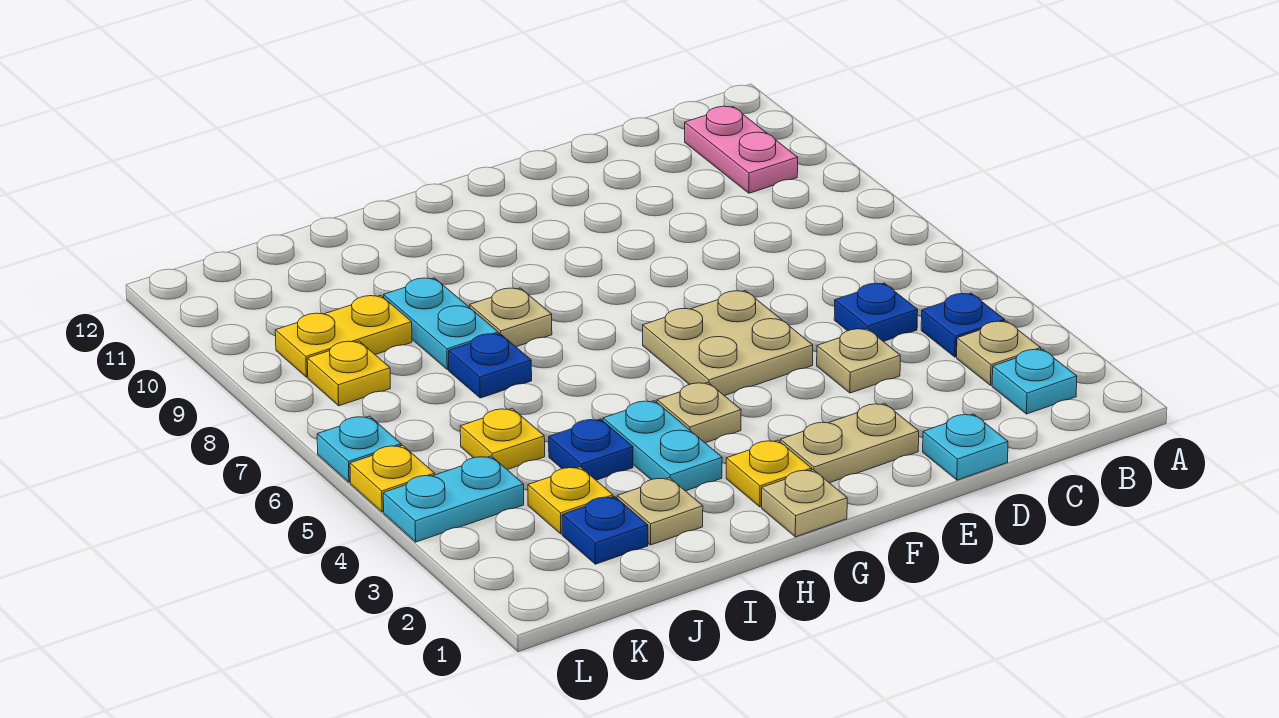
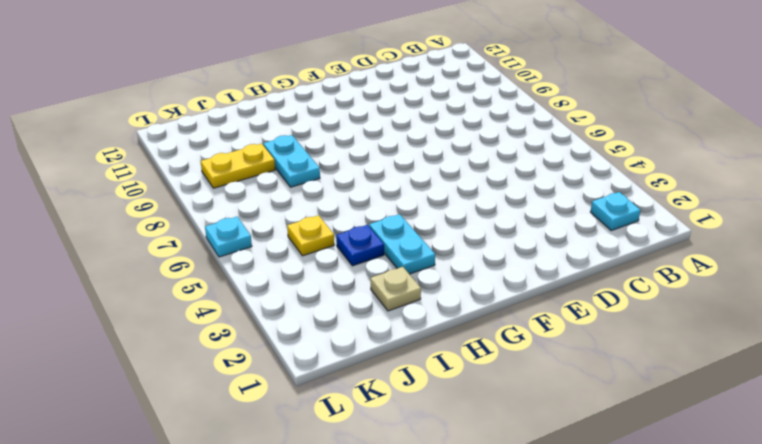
none -> tan 1x1 plate [957,321,1041,385]
none -> blue 1x1 plate [921,293,1005,357]
none -> pink 1x2 plate [685,106,798,193]

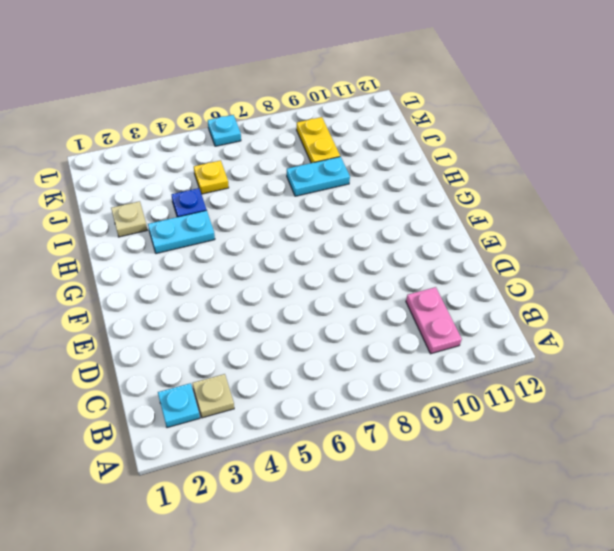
pink 1x2 plate [406,287,462,354] -> pink 1x2 plate turned to [685,106,798,193]
none -> blue 1x1 plate [921,293,1005,357]
none -> blue 1x1 plate [834,283,918,342]
none -> cyan 1x1 plate [923,414,1008,480]

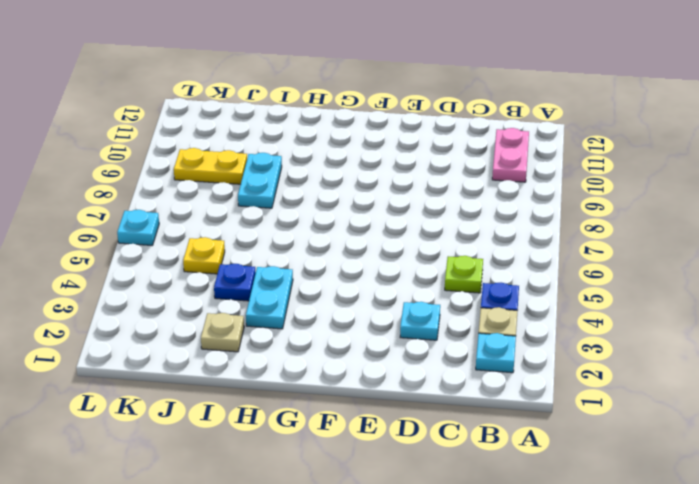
lime 1x1 plate [445,256,483,293] -> blue 1x1 plate [834,283,918,342]
cyan 1x1 plate [400,302,440,340] -> cyan 1x1 plate moved to [923,414,1008,480]
none -> tan 1x1 plate [817,329,900,393]
none -> tan 1x2 plate [780,403,919,483]
none -> tan 2x2 plate [643,291,813,396]

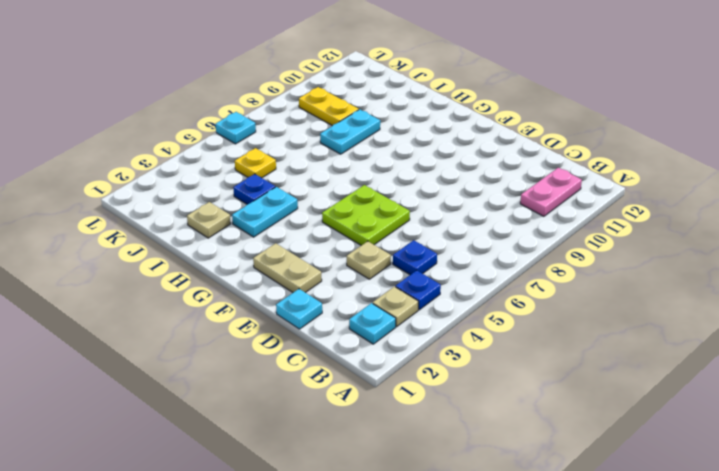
lime 2x2 plate [322,185,410,245] -> tan 2x2 plate [643,291,813,396]
none -> tan 1x1 plate [762,470,847,537]
none -> yellow 1x1 plate [726,440,812,507]
none -> tan 1x1 plate [657,383,741,443]

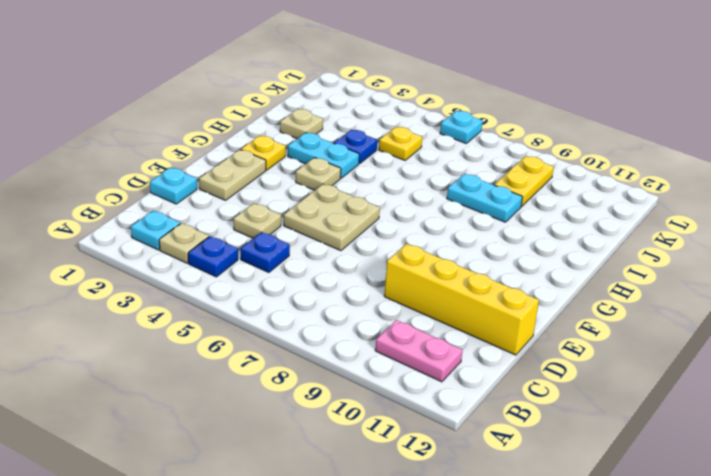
yellow 1x4 brick [384,244,539,355] -> none
none -> tan 1x1 plate [762,470,847,537]
none -> tan 1x1 plate [470,288,552,347]
none -> blue 1x1 plate [449,333,532,398]

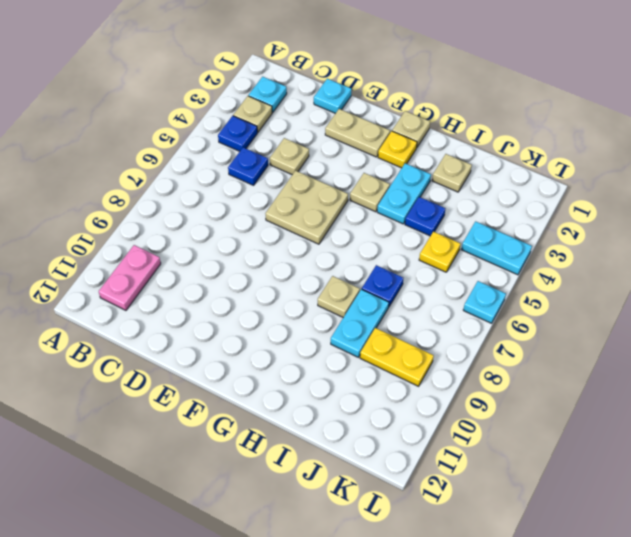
none -> blue 1x1 plate [562,496,648,564]
none -> yellow 1x1 plate [528,467,613,534]
none -> yellow 1x1 plate [307,341,390,406]

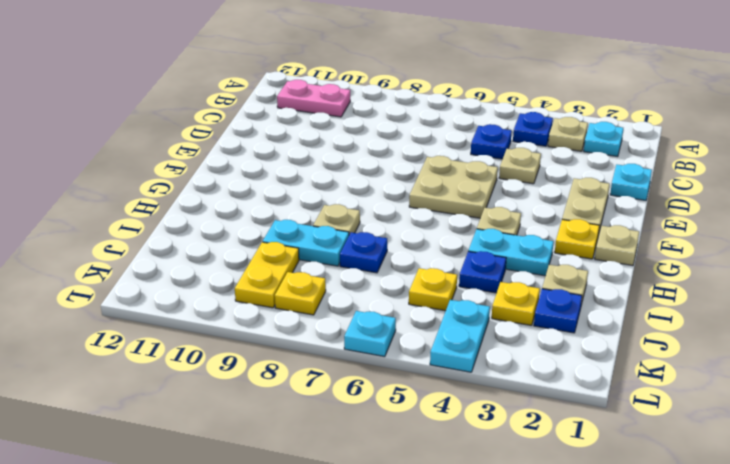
none -> yellow 1x1 plate [350,445,435,512]

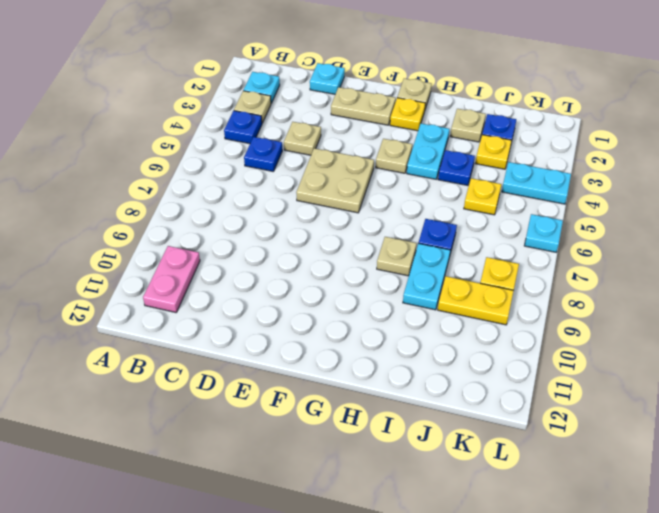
none -> yellow 1x1 plate [350,445,435,512]

